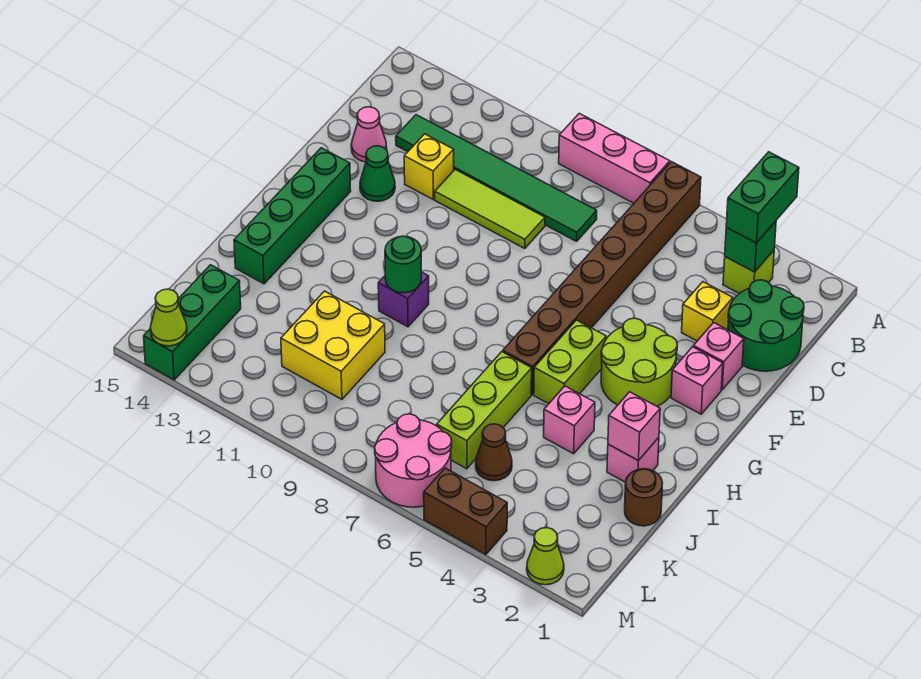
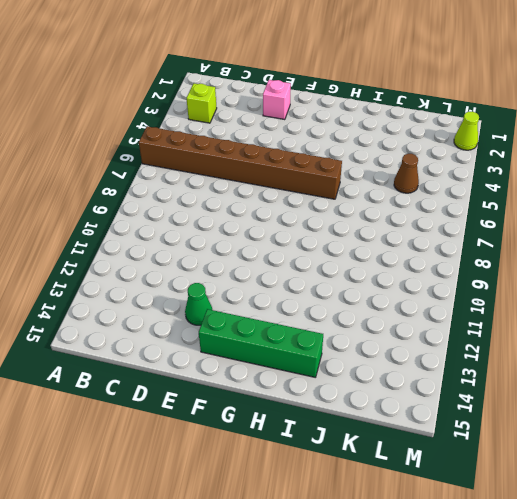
none -> pink 1x3 brick [559,113,670,203]
none -> green 2x2 round brick [728,280,804,371]
none -> green 1x6 tile [396,115,597,241]
none -> yellow 1x1 brick [682,282,733,341]

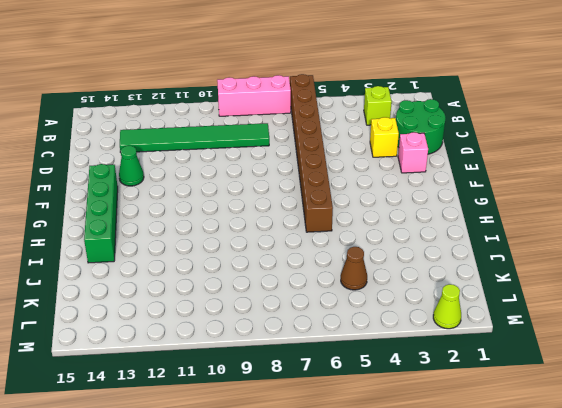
none -> lime 1x3 tile [435,170,545,248]
none -> yellow 1x1 brick [404,134,454,199]
none -> pink 1x1 cone [351,107,387,162]
none -> pink 1x1 brick [671,347,723,414]

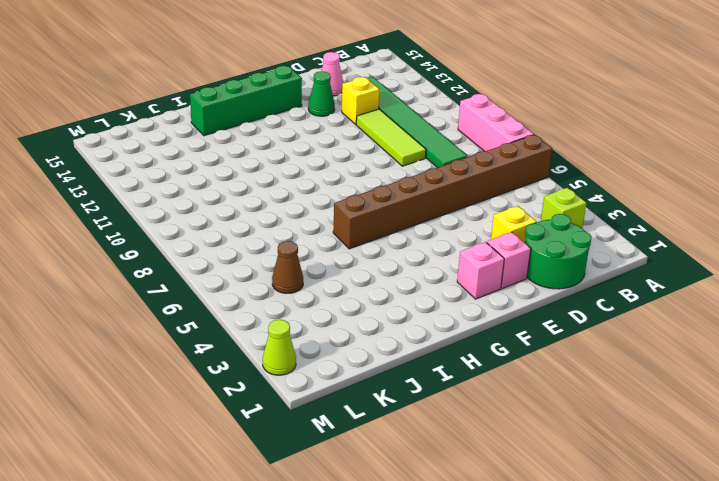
none -> lime 2x2 round brick [601,318,677,406]
none -> lime 1x2 brick [534,320,606,404]
none -> purple 1x1 brick [378,272,429,327]
none -> pink 1x1 brick [607,437,659,482]

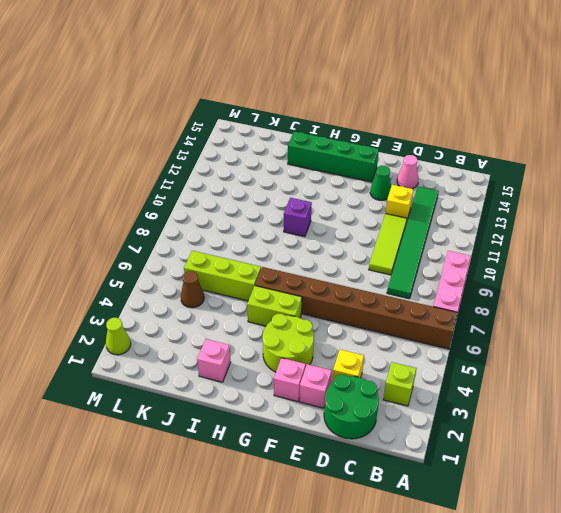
none -> pink 1x1 brick [544,386,595,454]
none -> brown 1x1 round brick [625,469,663,526]
none -> yellow 2x2 brick [281,291,385,399]
none -> green 1x3 brick [144,265,241,380]

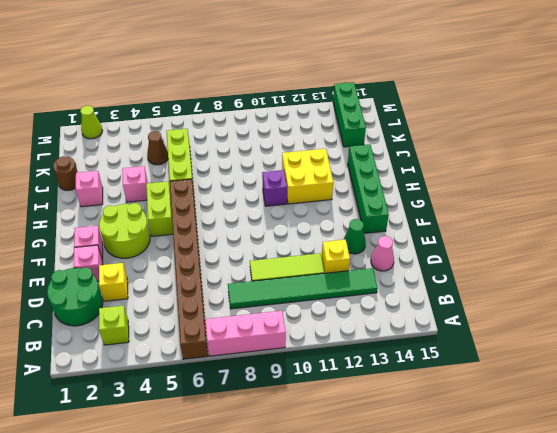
yellow 2x2 brick [282,149,333,204] -> yellow 2x2 brick moved to [281,291,385,399]
none -> pink 2x2 round brick [375,414,452,507]
none -> brown 1x2 brick [424,468,507,554]
none -> green 1x1 brick [725,221,776,272]
none -> green 1x1 round brick [385,236,422,293]

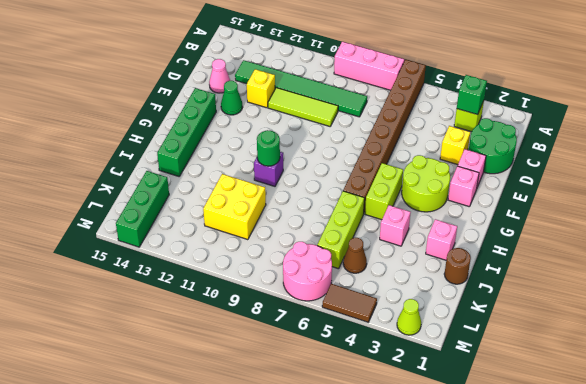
brown 1x2 tile [322,284,377,322] -> brown 1x2 brick [424,468,507,554]
none -> pink 1x1 brick [608,392,660,461]
none -> lime 1x1 cone [150,289,187,346]
none -> green 1x2 brick [726,152,799,243]

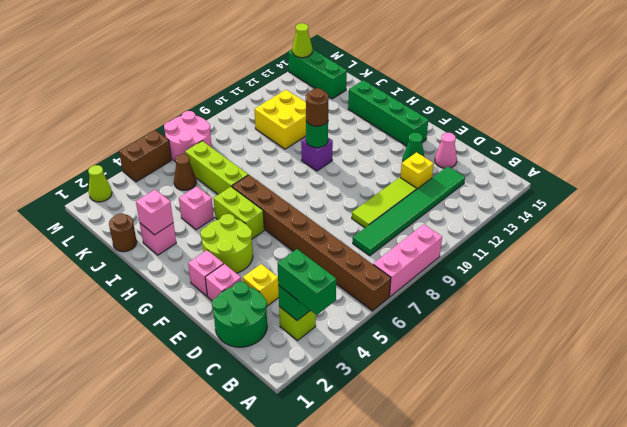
brown 1x1 round brick [306,88,329,126] -> none

